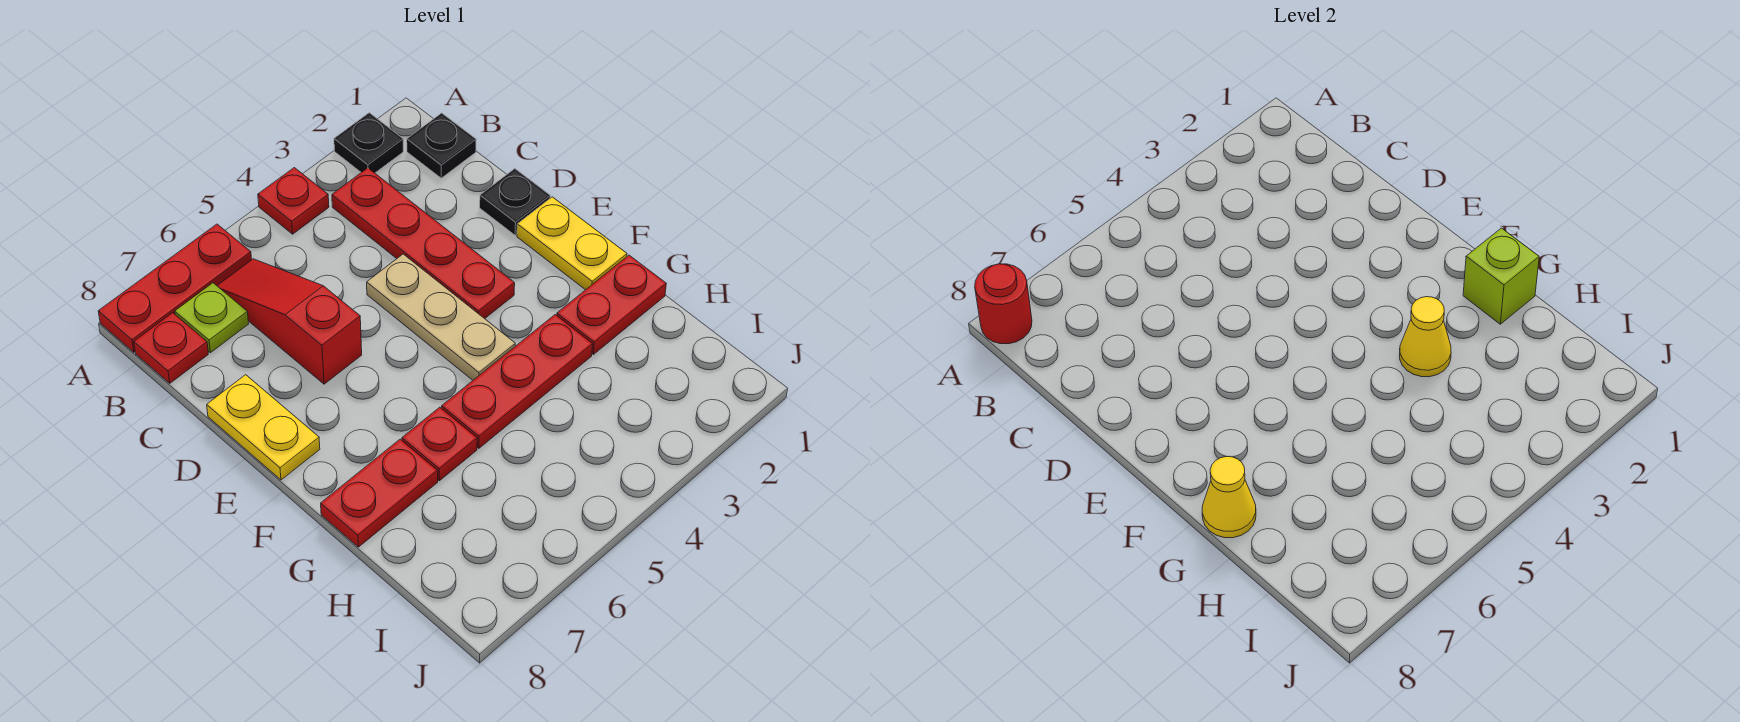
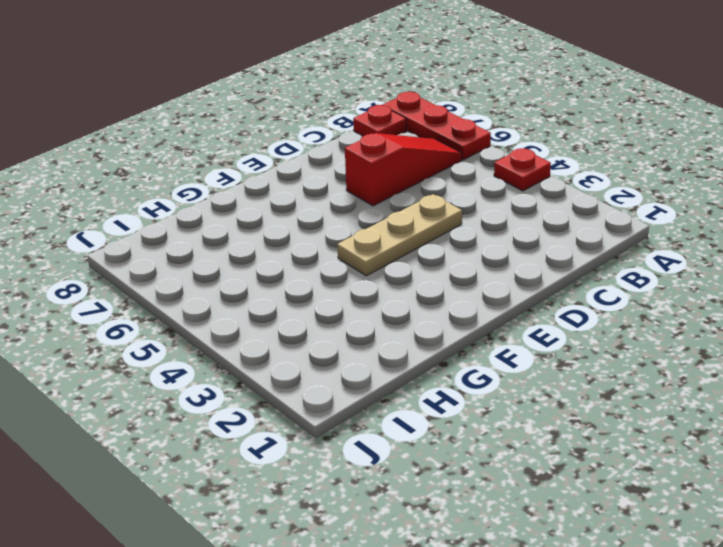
none -> black 1x1 plate [334,113,403,173]
none -> black 1x1 plate [407,113,476,178]
none -> red 1x4 plate [332,168,515,319]

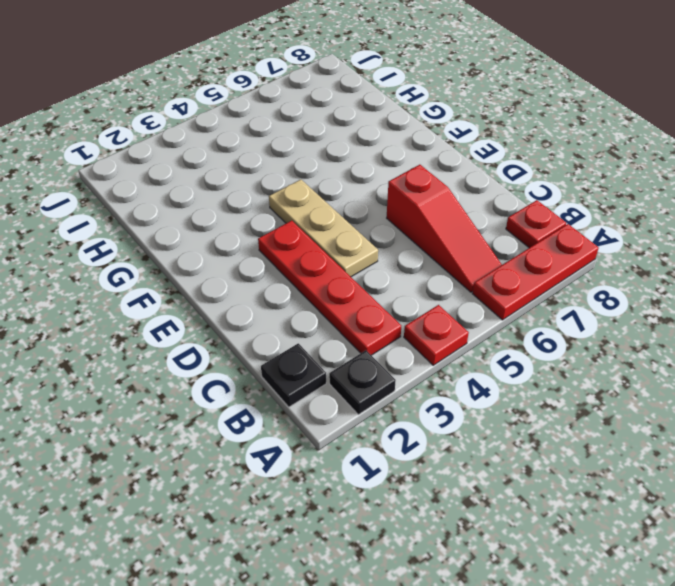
none -> lime 1x1 plate [175,283,249,353]
none -> black 1x1 plate [480,169,550,235]
none -> yellow 1x2 plate [207,375,320,480]

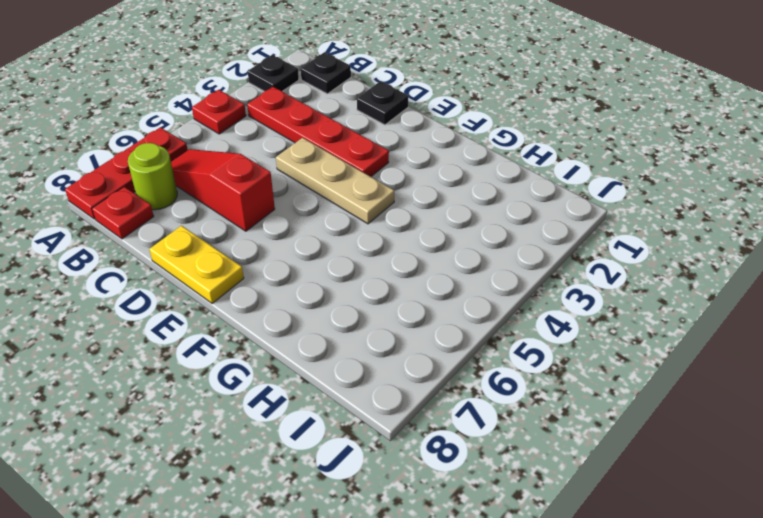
lime 1x1 round brick [128,143,177,210] -> lime 1x1 plate [175,283,249,353]
none -> yellow 1x2 plate [517,197,627,290]
none -> red 1x2 plate [557,255,666,354]
none -> red 1x3 plate [442,315,593,448]

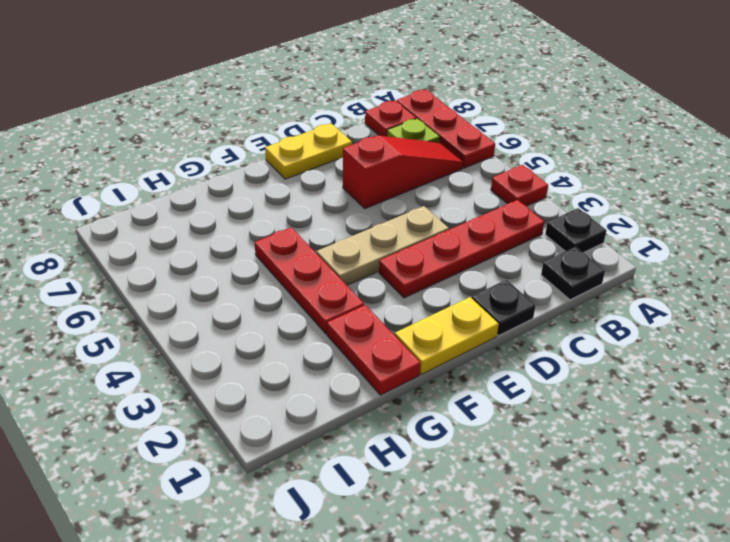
none -> red 1x1 plate [402,407,477,481]
none -> red 1x2 plate [321,439,438,547]
none -> red 1x1 round brick [975,264,1032,344]

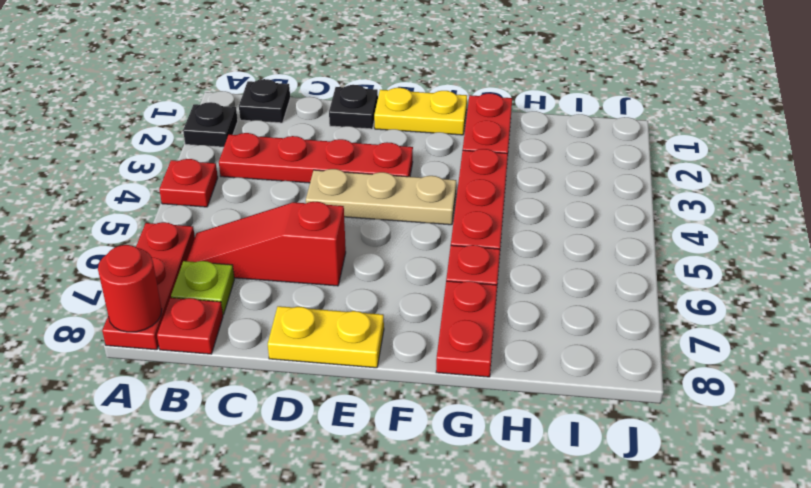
none -> lime 1x1 brick [1463,228,1539,324]
none -> yellow 1x1 cone [1400,297,1451,377]
none -> yellow 1x1 cone [1202,457,1256,538]

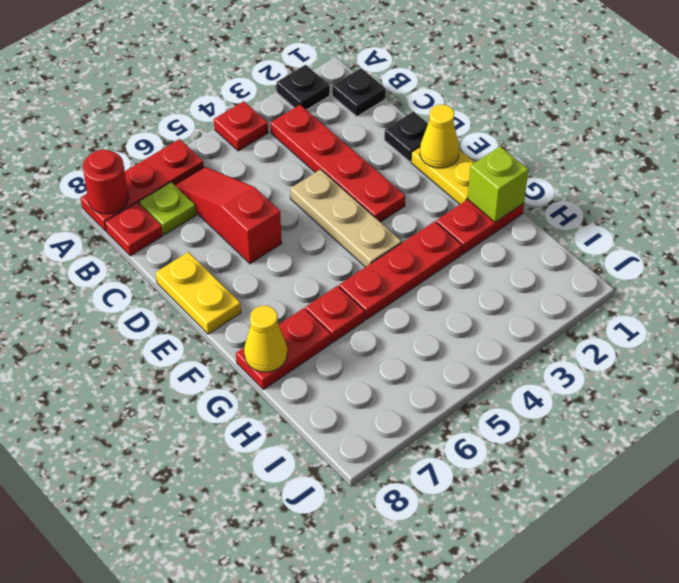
yellow 1x1 cone [420,104,459,168] -> yellow 1x1 cone moved to [1400,297,1451,377]

